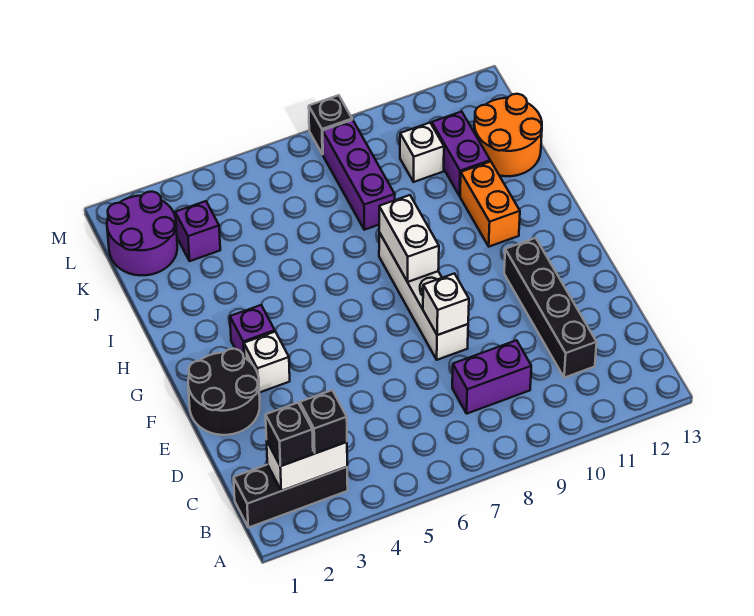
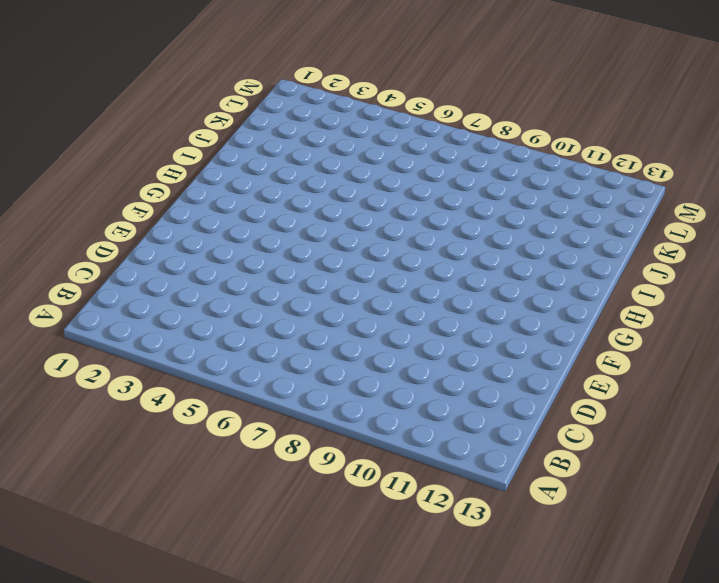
none -> black 1x3 brick [234,465,348,528]
none -> purple 1x2 brick [452,340,531,414]
none -> black 1x4 brick [504,238,597,378]

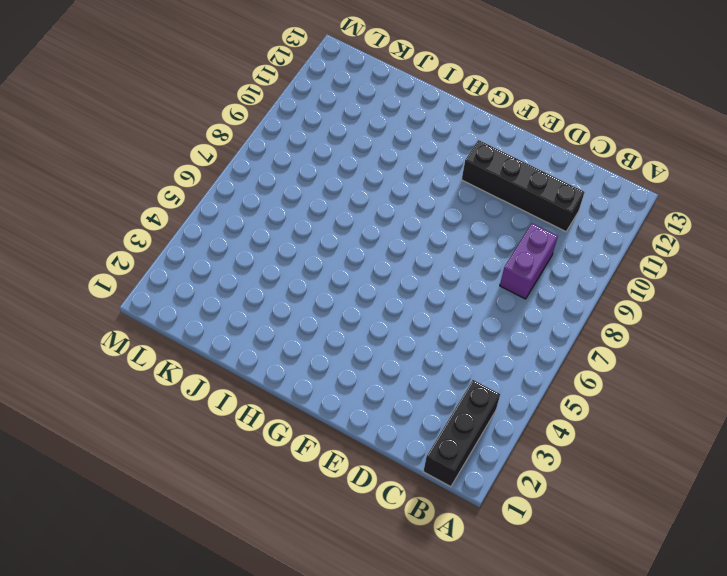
none -> black 2x2 round brick [188,349,260,435]
none -> white 1x4 brick [379,232,468,360]
none -> white 1x1 brick [244,332,290,393]

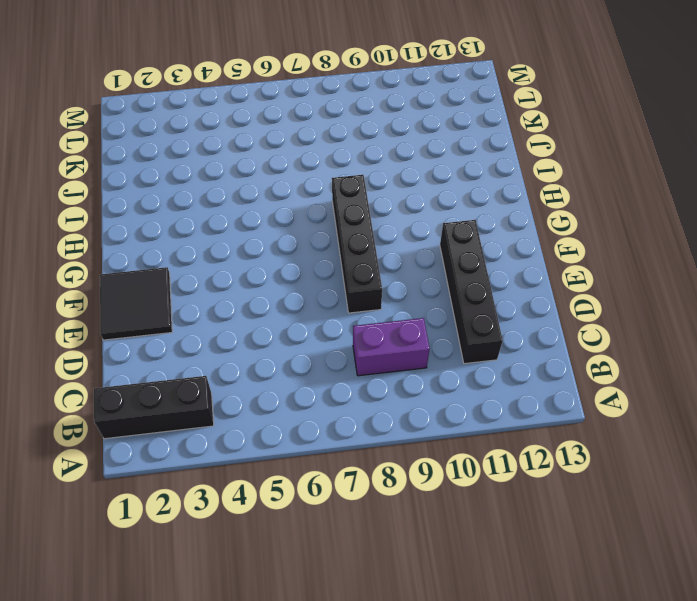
black 2x2 tile [100,267,172,340] -> black 2x2 round brick [188,349,260,435]
black 1x4 brick [332,175,382,313] -> white 1x4 brick [379,232,468,360]
none -> white 1x1 brick [244,332,290,393]
none -> purple 1x1 brick [230,305,275,358]
none -> orange 1x2 brick [460,161,520,247]

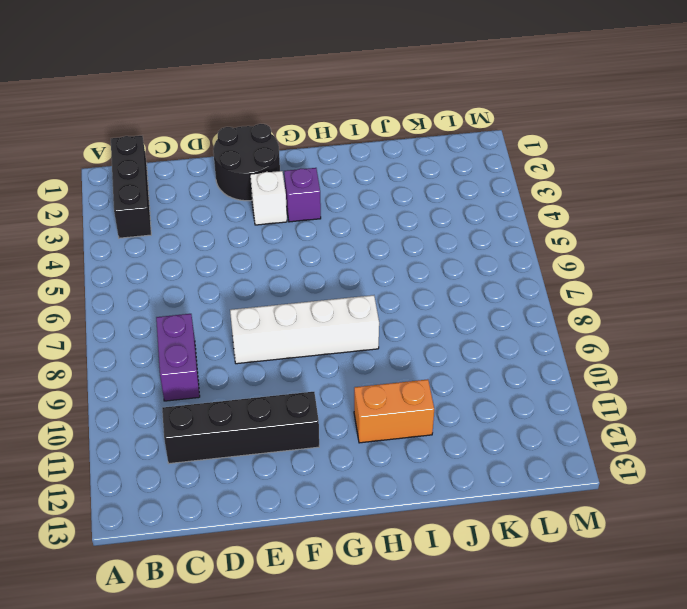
none -> purple 1x3 brick [323,120,395,230]
none -> purple 1x2 brick [432,112,490,196]
none -> orange 2x2 round brick [474,94,542,176]

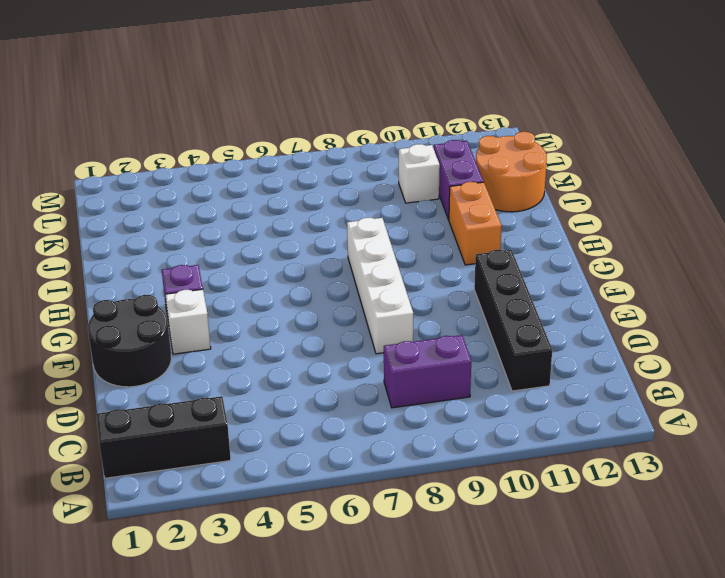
none -> purple 1x3 brick [323,120,395,230]
none -> purple 2x2 round brick [107,192,177,275]
none -> purple 1x1 brick [175,201,220,261]

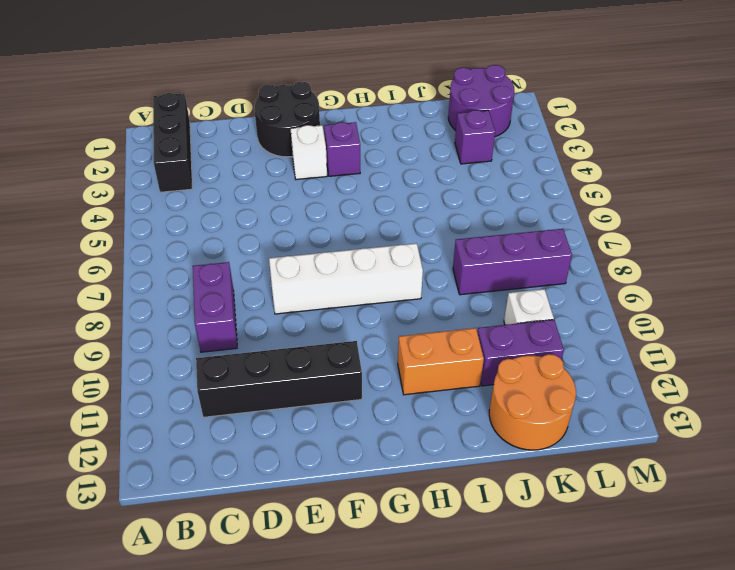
none -> black 1x1 brick [309,95,352,154]
none -> white 1x2 brick [267,442,347,491]
none -> white 1x1 brick [423,274,469,335]

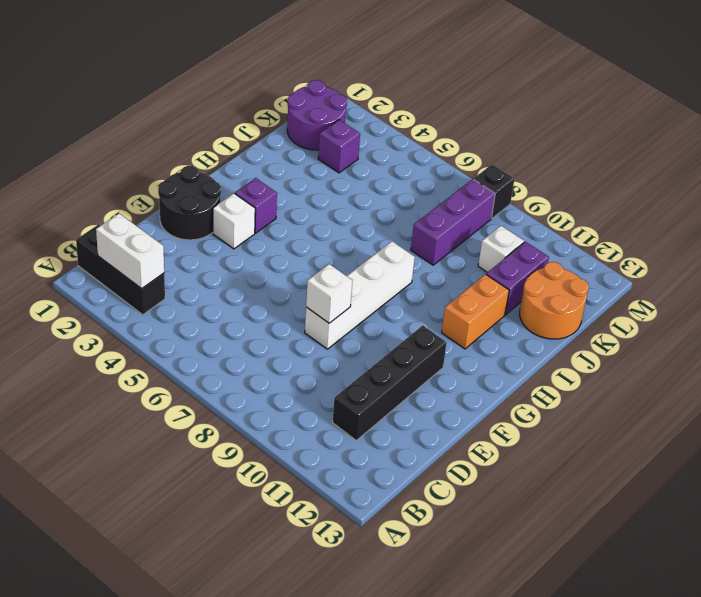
none -> purple 1x2 brick [452,340,531,414]
none -> white 1x2 brick [379,195,439,282]
none -> black 1x1 brick [266,403,313,466]

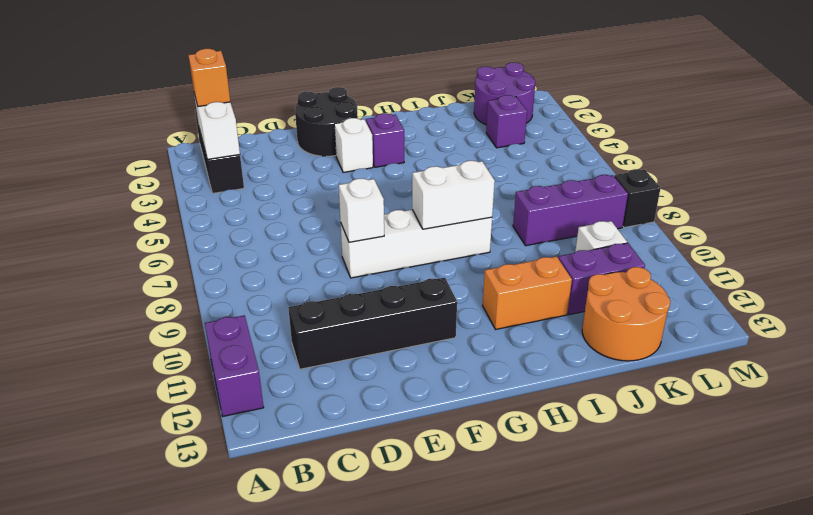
purple 1x2 brick [205,315,264,416] -> purple 1x2 brick moved to [452,340,531,414]
orange 1x1 brick [188,49,230,107] -> black 1x1 brick [266,403,313,466]
none -> black 1x1 brick [300,390,347,453]

